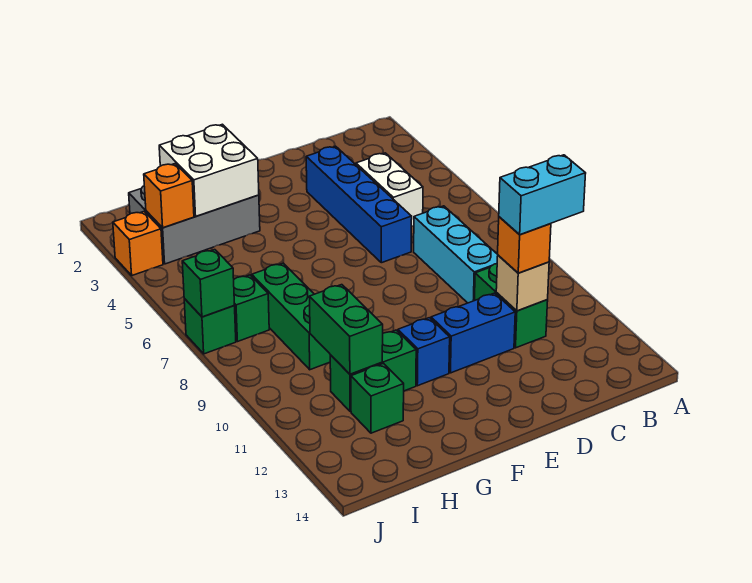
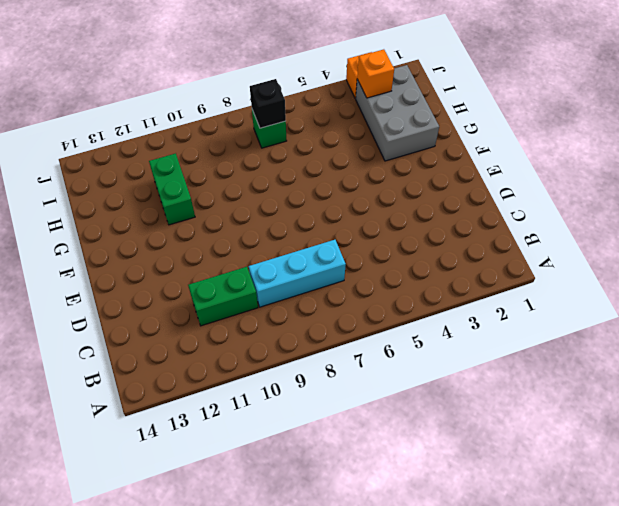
black 1x1 brick [250,79,286,128] -> none
none -> white 1x2 brick [356,153,423,227]
none -> blue 1x4 brick [306,146,412,263]
none -> blue 1x2 brick [431,293,515,373]

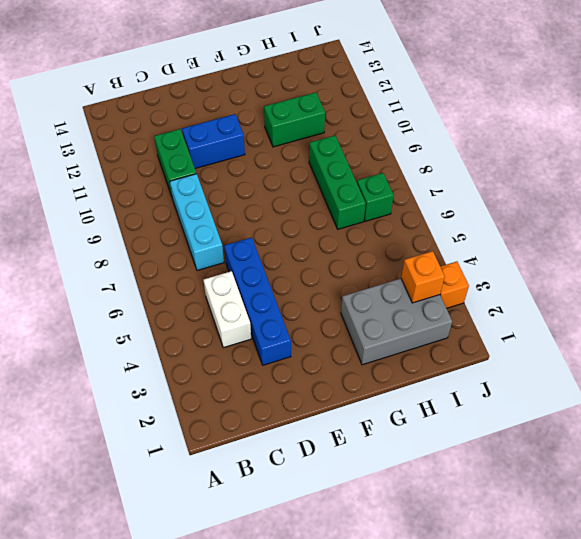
none -> blue 1x1 brick [398,318,450,386]
none -> green 1x1 brick [351,364,404,433]
none -> green 1x1 brick [184,299,236,354]

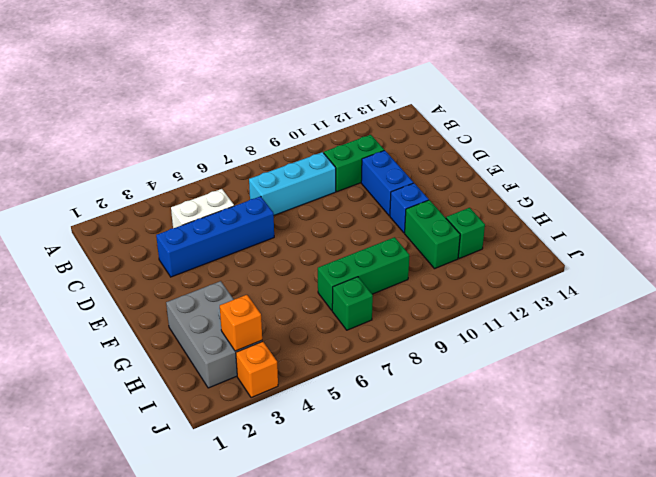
none -> green 1x1 brick [184,299,236,354]
none -> tan 1x1 brick [496,255,549,311]
none -> white 2x2 brick [159,124,259,216]

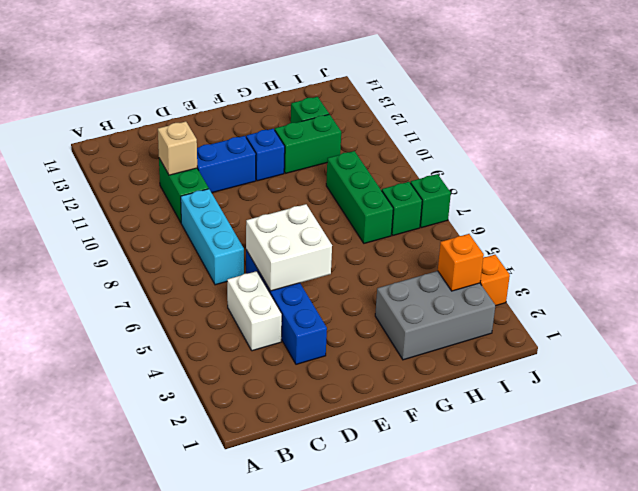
white 2x2 brick [246,204,332,291] -> white 2x2 brick moved to [159,124,259,216]
none -> green 1x2 brick [309,285,383,374]
none -> green 1x1 brick [182,250,234,317]
none -> orange 1x1 brick [498,217,551,273]

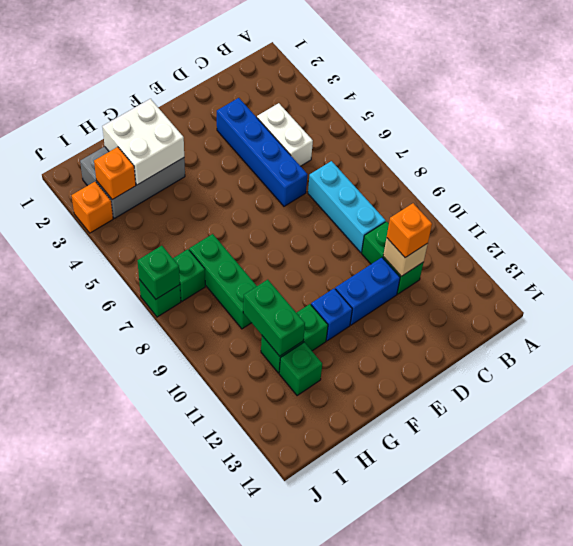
none -> cyan 1x2 brick [499,155,586,235]

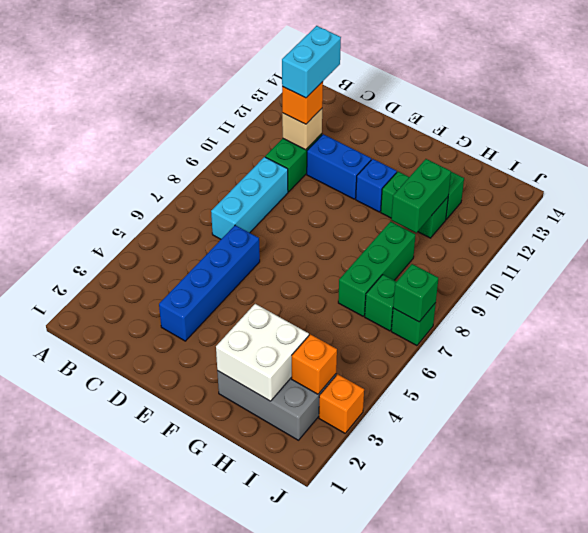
cyan 1x2 brick [282,26,341,98] -> cyan 1x2 brick turned to [499,155,586,235]
none -> white 1x2 brick [356,153,423,227]

